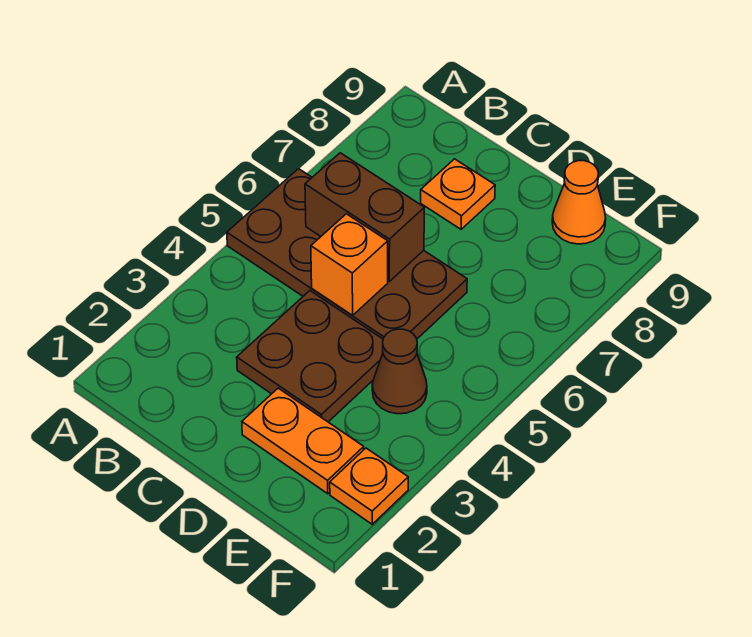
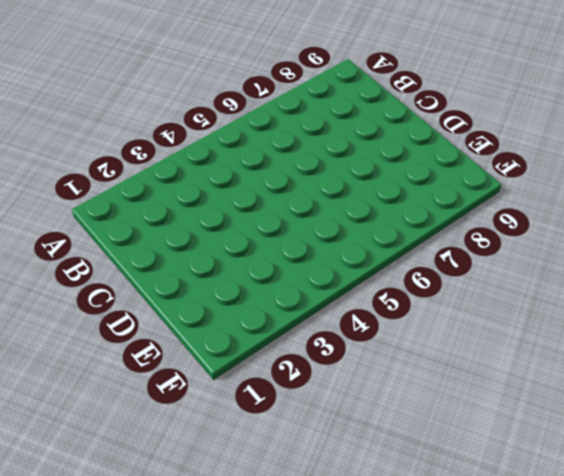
none -> brown 2x4 plate [227,169,467,339]
none -> brown 2x2 plate [237,291,383,422]

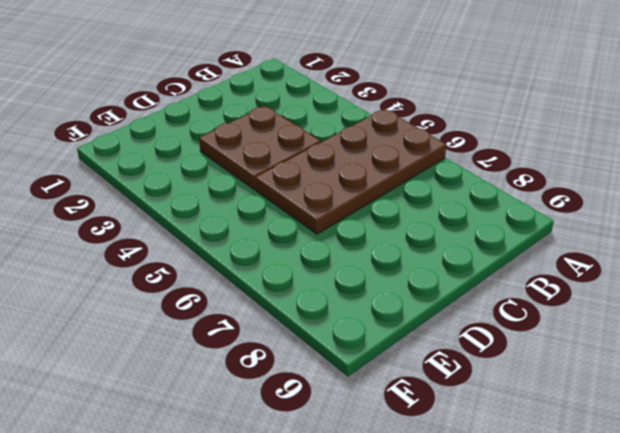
none -> orange 1x1 plate [421,159,495,229]
none -> orange 1x2 plate [242,388,364,494]

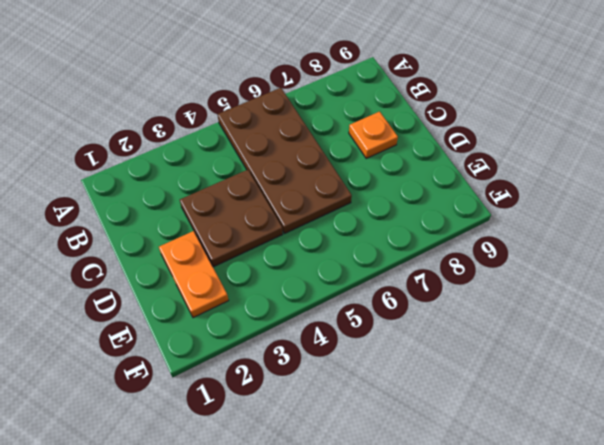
none -> brown 1x1 cone [372,329,427,414]
none -> orange 1x1 cone [552,161,606,244]

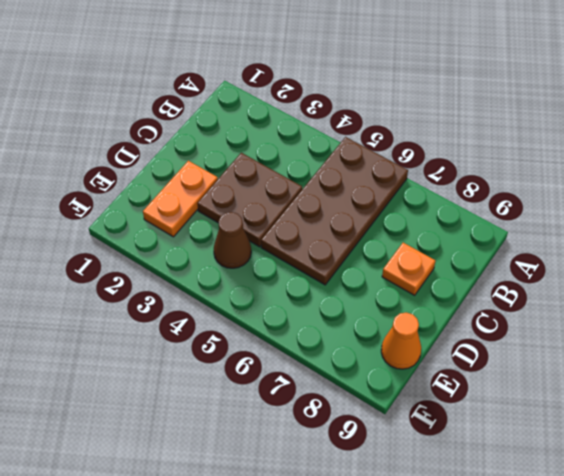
none -> orange 1x1 plate [330,448,408,524]
none -> brown 1x2 brick [305,153,424,281]

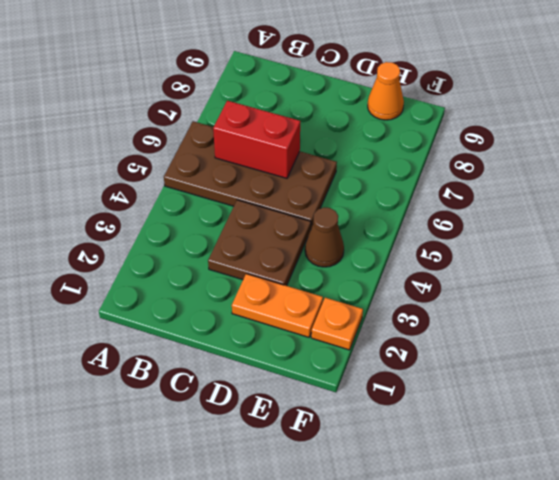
red 1x2 brick [213,101,300,178] -> brown 1x2 brick [305,153,424,281]
none -> orange 1x1 plate [421,159,495,229]
none -> orange 1x1 brick [311,214,388,315]

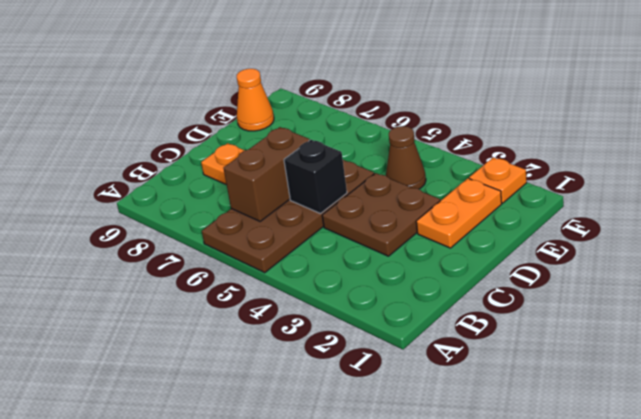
black 1x1 brick [284,140,347,214] -> orange 1x1 brick [311,214,388,315]

